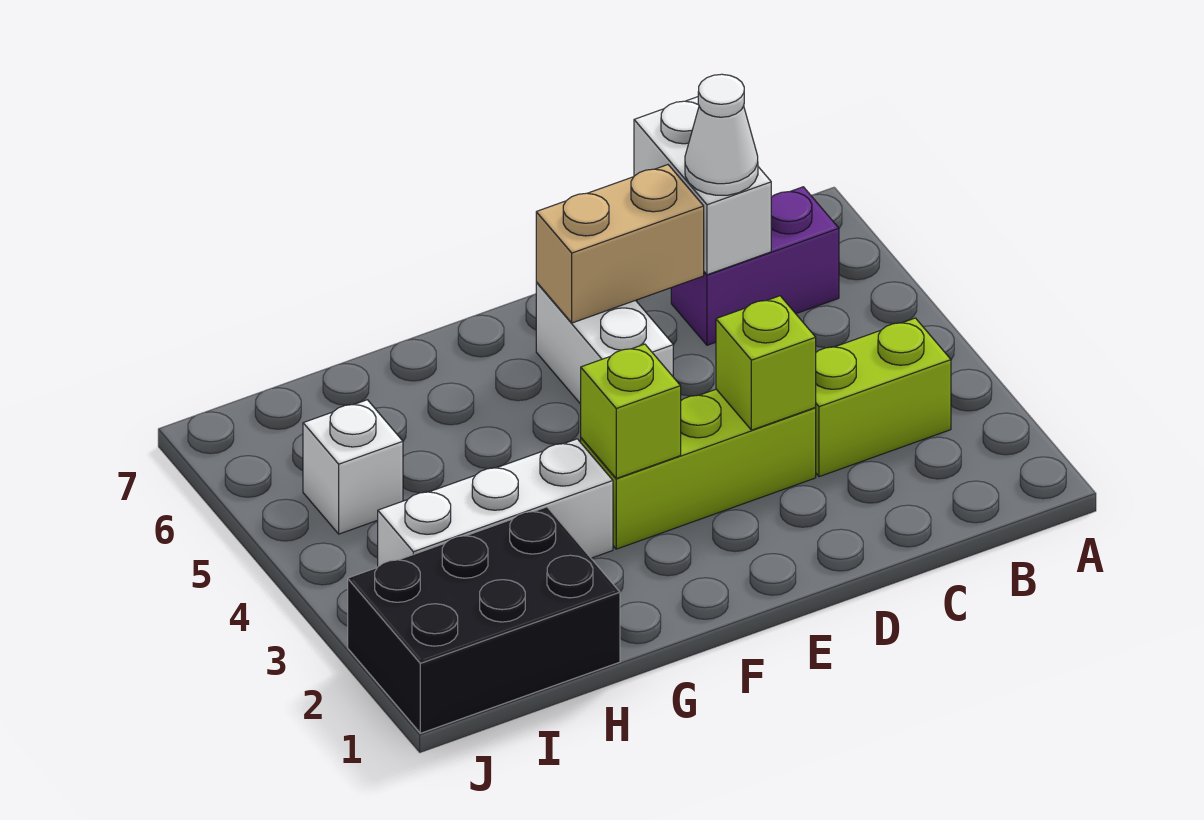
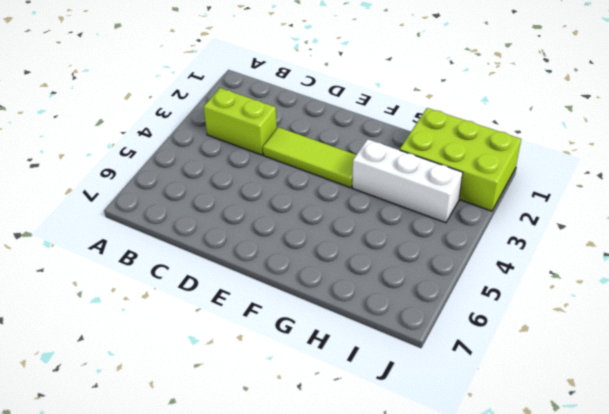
lime 1x3 tile [263,127,356,188] -> lime 1x3 brick [581,389,816,549]
lime 2x3 brick [400,108,521,211] -> black 2x3 brick [348,507,620,733]
none -> purple 1x2 brick [671,187,839,345]
none -> white 1x2 brick [536,282,673,404]
none -> white 1x1 brick [303,400,403,534]

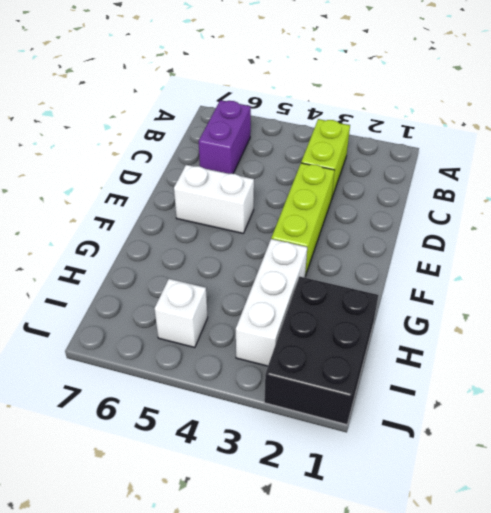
none -> white 1x2 brick [634,97,771,275]
none -> lime 1x1 brick [716,296,816,430]
none -> tan 1x2 brick [536,165,704,323]

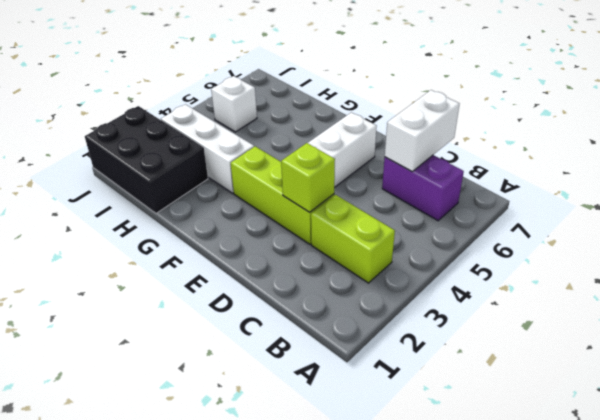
none -> tan 1x2 brick [536,165,704,323]
none -> lime 1x1 brick [581,344,681,478]
none -> white 1x1 cone [685,74,758,195]

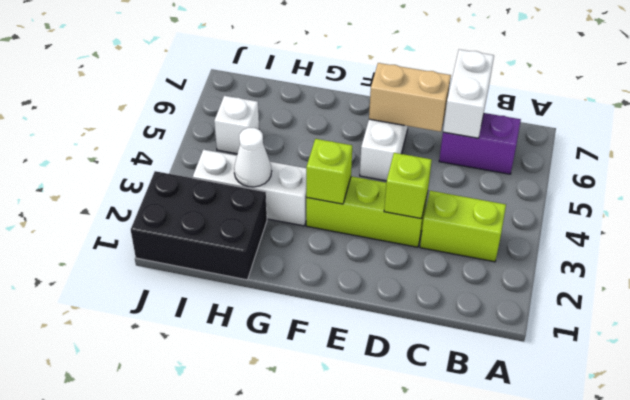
white 1x1 cone [234,128,272,187] -> white 1x1 cone moved to [685,74,758,195]

